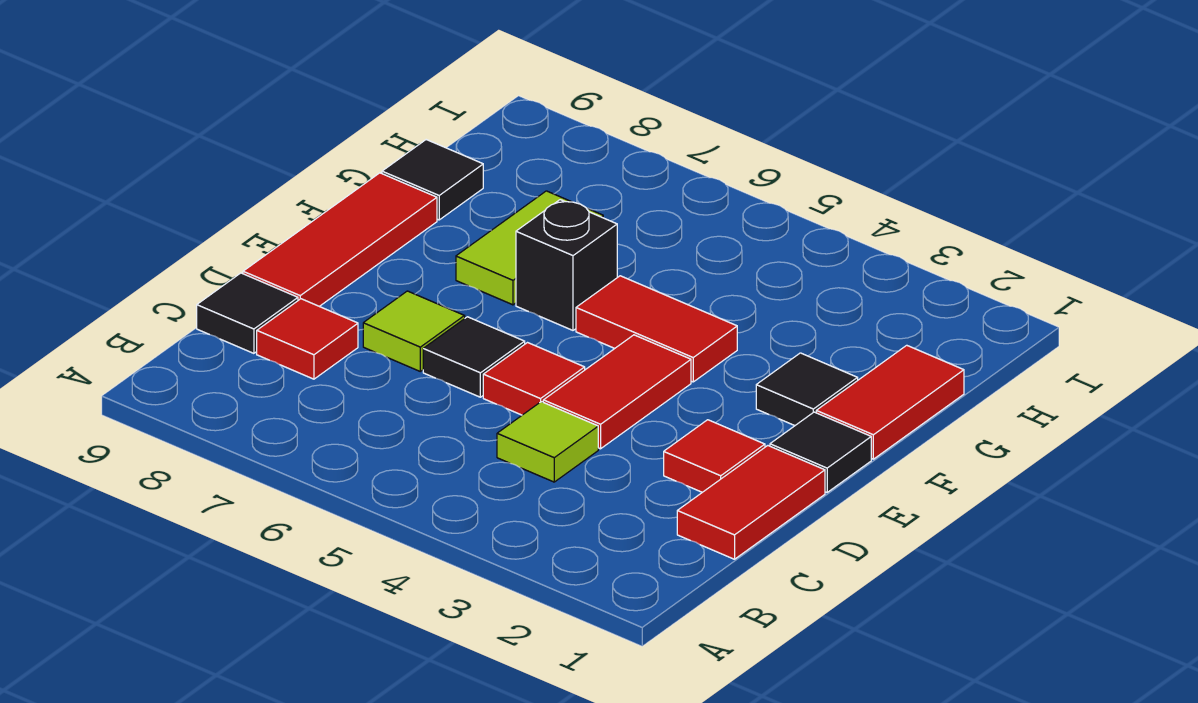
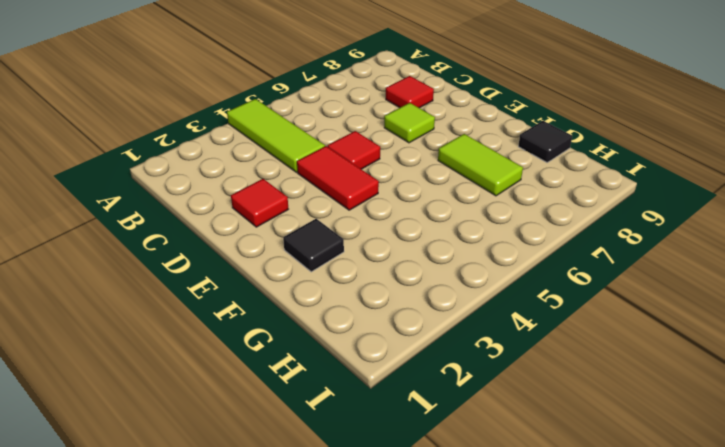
lime 1x3 tile [227,99,325,172] -> lime 1x1 tile [497,402,598,482]
none -> red 1x2 tile [677,446,825,559]
none -> black 1x1 tile [197,273,298,353]
none -> black 1x1 tile [423,317,525,397]

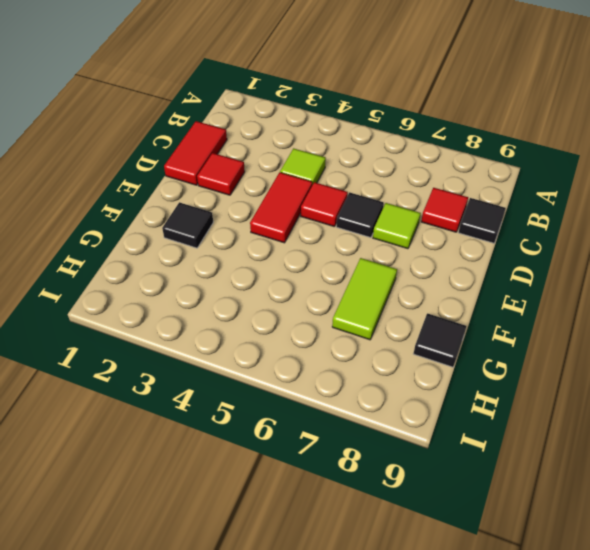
none -> red 1x3 tile [243,173,437,306]
none -> black 1x1 tile [770,412,871,492]
none -> red 1x2 tile [816,345,964,459]

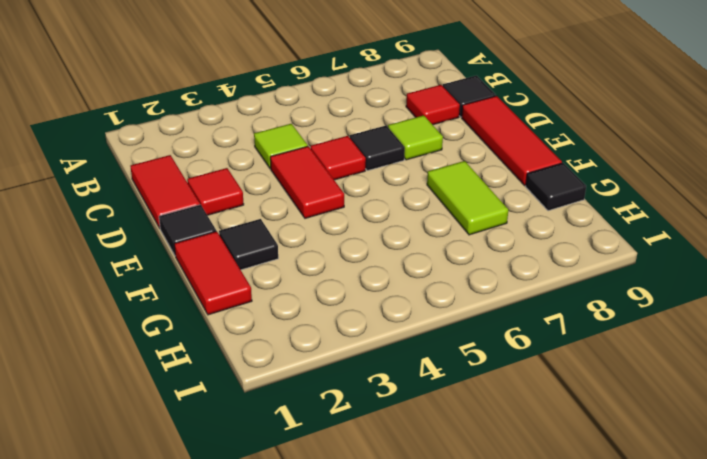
none -> red 1x2 tile [576,276,737,382]
none -> black 1x1 brick [516,200,617,330]

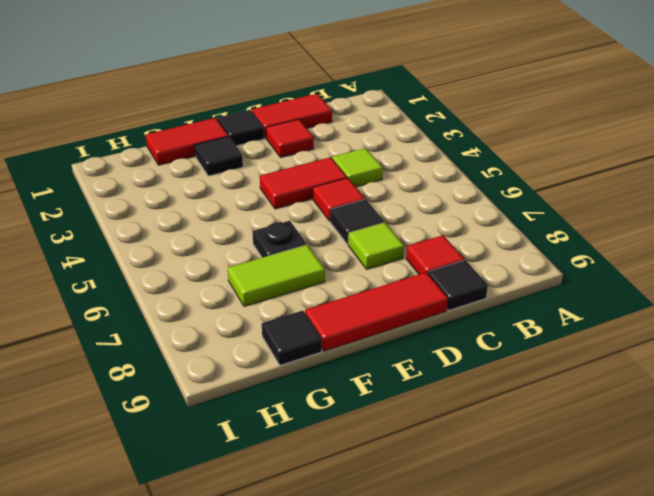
black 1x1 plate [252,221,307,258] -> black 1x1 brick [516,200,617,330]
none -> red 1x2 tile [576,276,737,382]

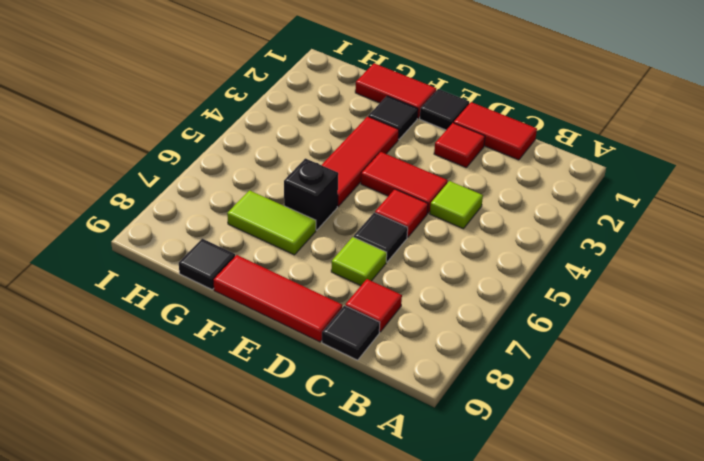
red 1x3 tile [322,117,399,206] -> red 1x2 tile [576,276,737,382]

